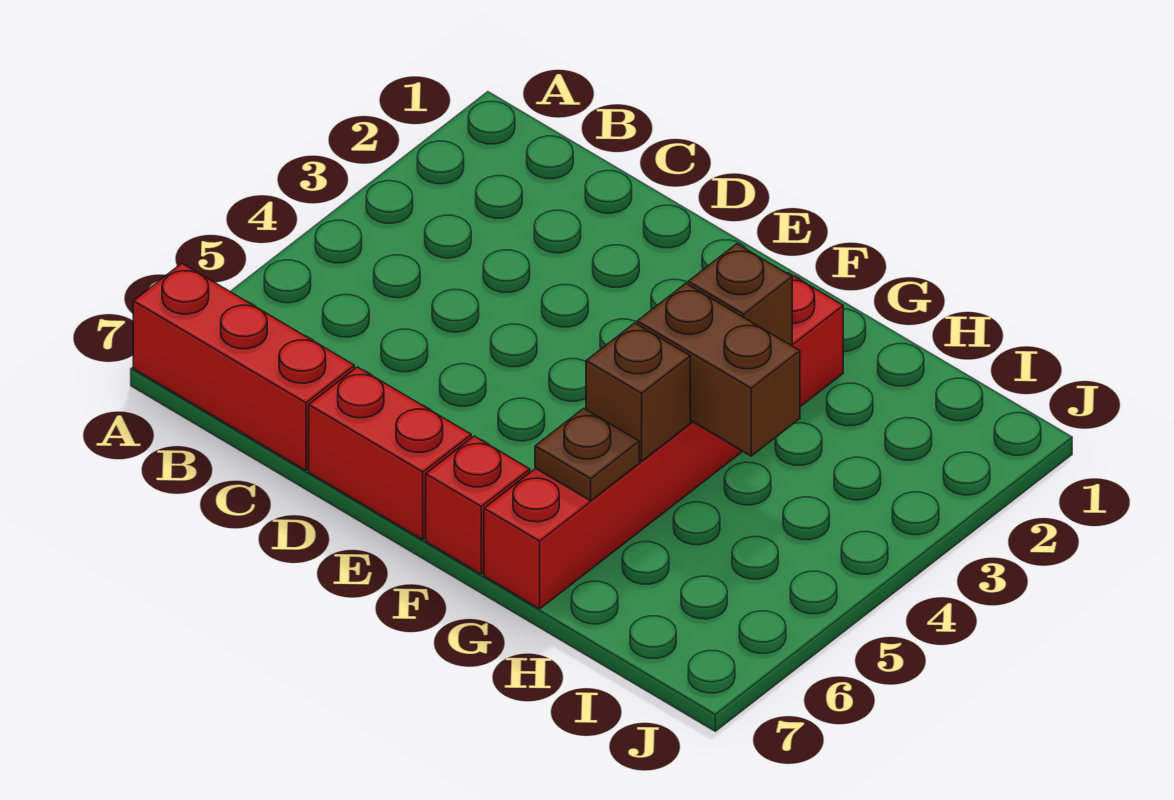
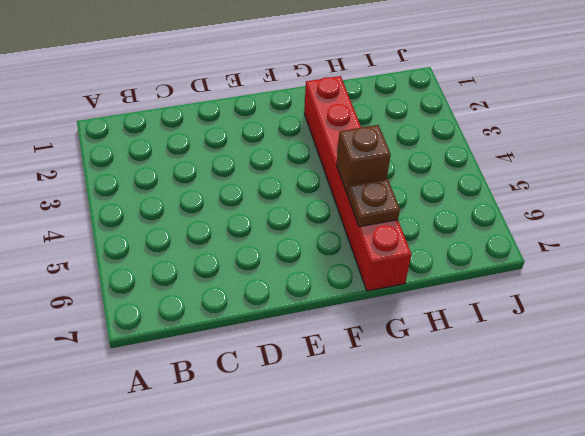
none -> red 1x3 brick [133,263,354,471]
none -> red 1x2 brick [309,367,471,540]

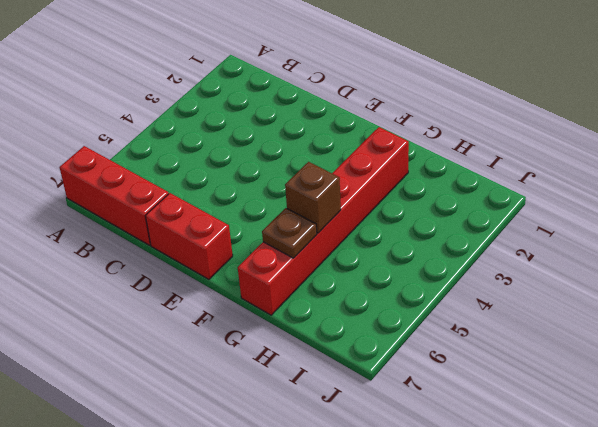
none -> red 1x1 brick [426,436,530,574]
none -> brown 1x1 brick [688,244,792,345]

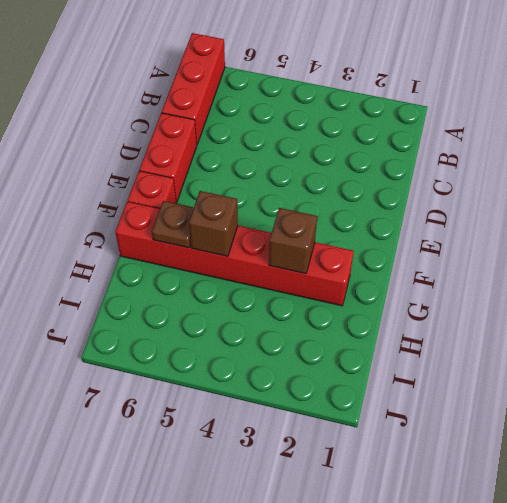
none -> brown 1x2 brick [637,283,800,456]

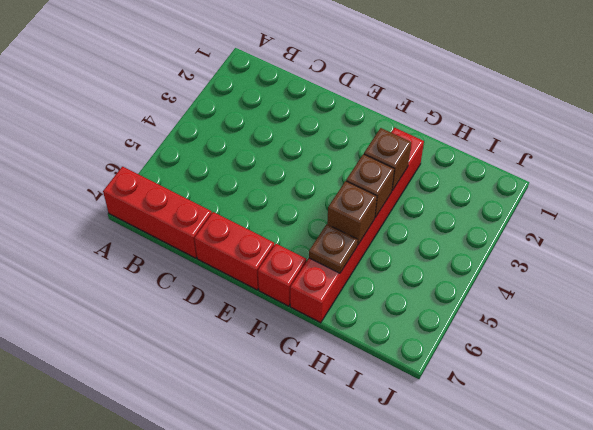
brown 1x1 brick [346,154,394,217] -> brown 1x2 brick [637,283,800,456]

